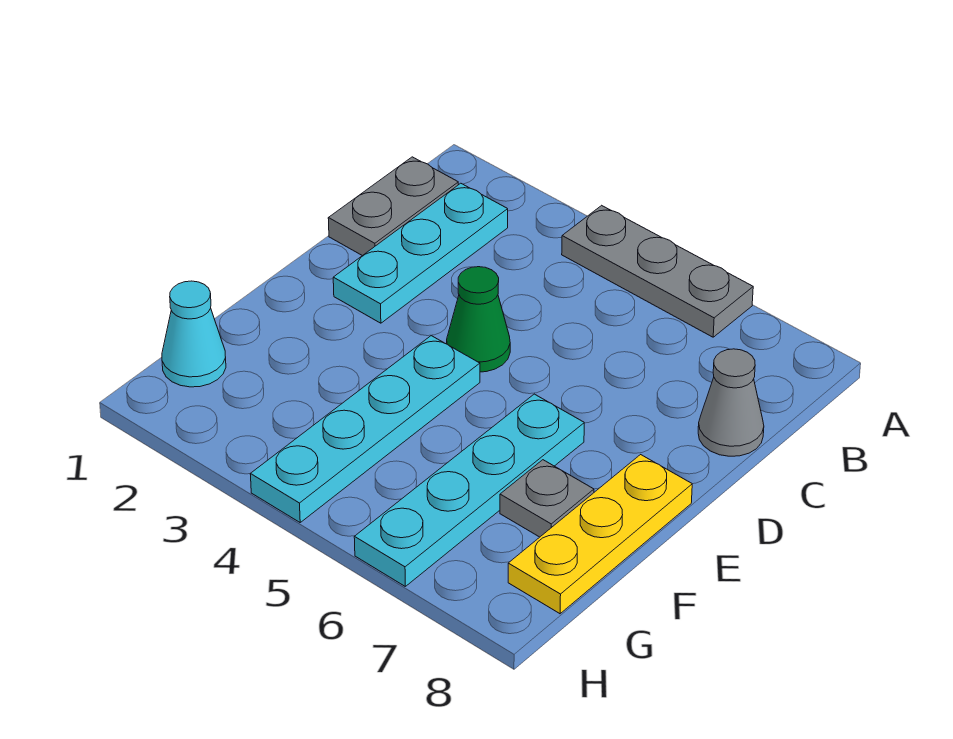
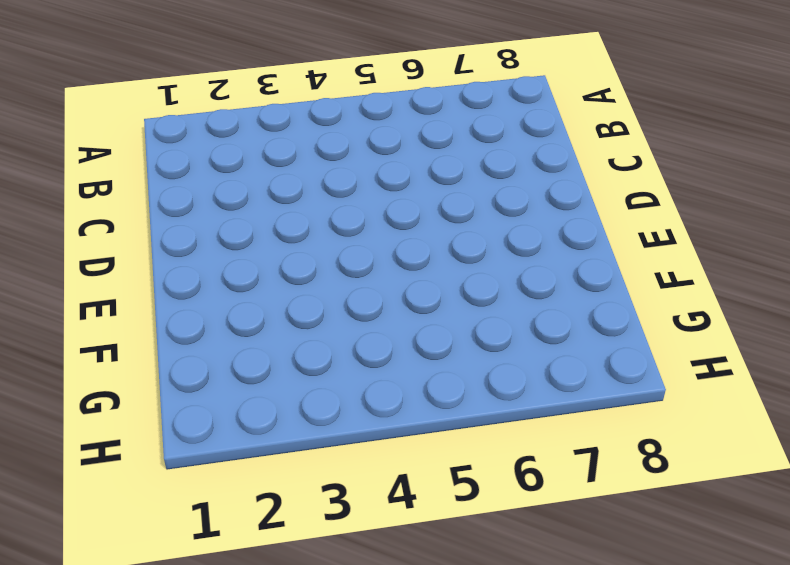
none -> grey 1x3 plate [562,205,753,337]
none -> grey 1x2 plate [328,157,458,256]

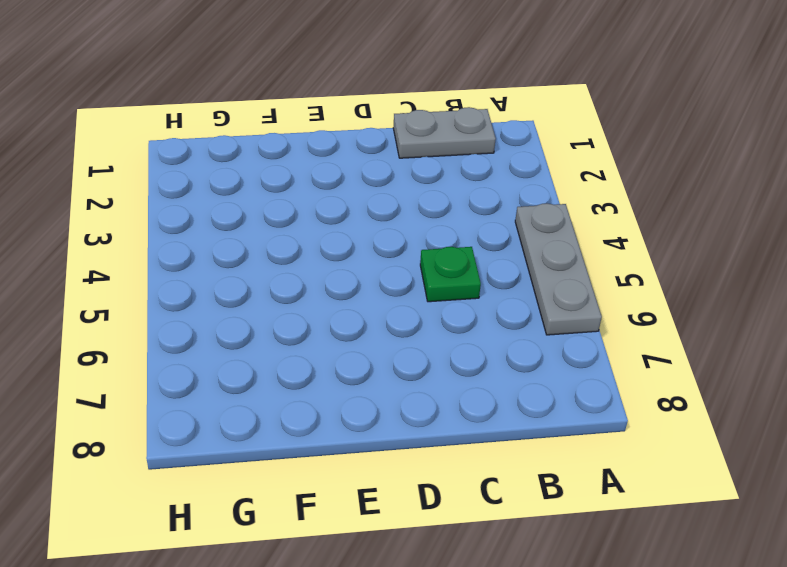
green 1x1 plate [420,247,481,302] -> none
none -> cyan 1x3 plate [333,183,508,323]
none -> grey 1x1 cone [698,349,764,456]

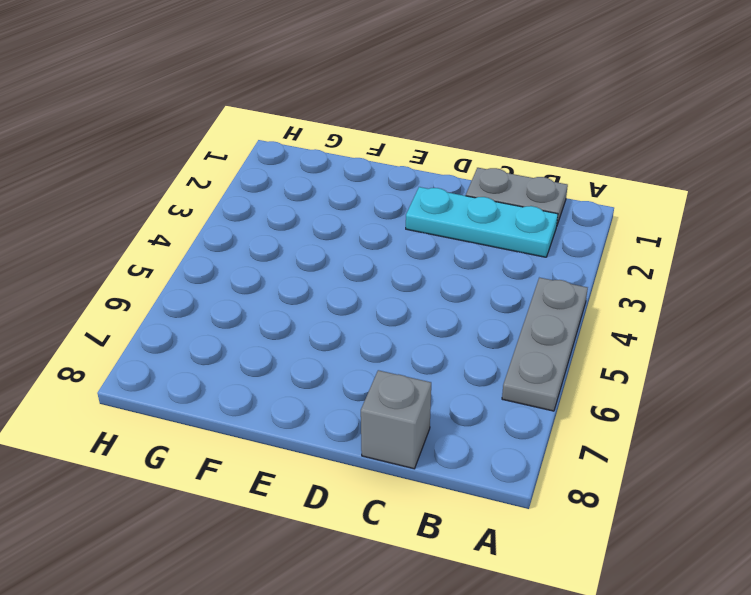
grey 1x1 brick [361,370,431,469] -> grey 1x1 cone [698,349,764,456]
none -> green 1x1 cone [447,267,510,372]
none -> cyan 1x4 plate [250,336,480,522]

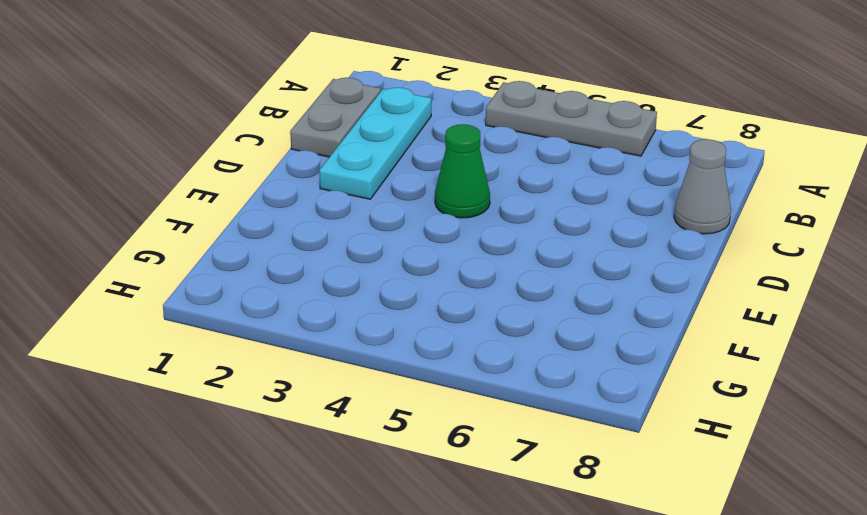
none -> cyan 1x4 plate [250,336,480,522]
none -> cyan 1x4 plate [354,394,584,586]

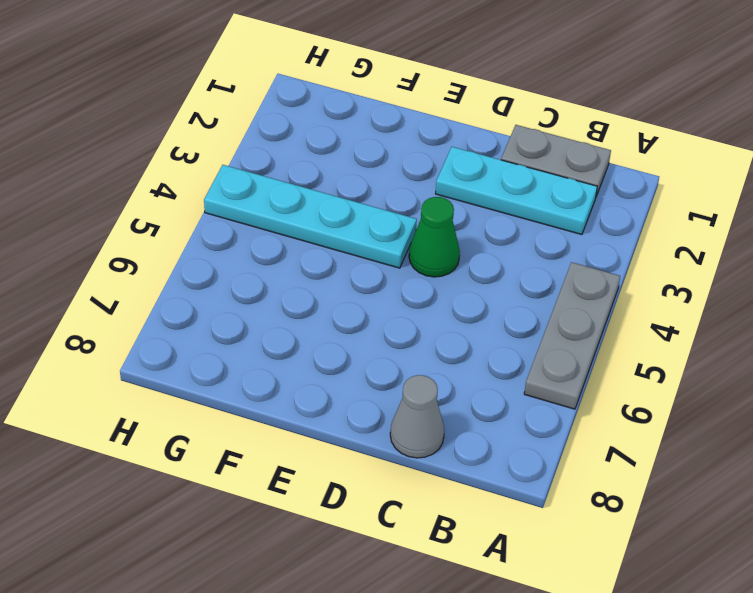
none -> cyan 1x4 plate [354,394,584,586]
none -> yellow 1x3 plate [508,455,692,614]

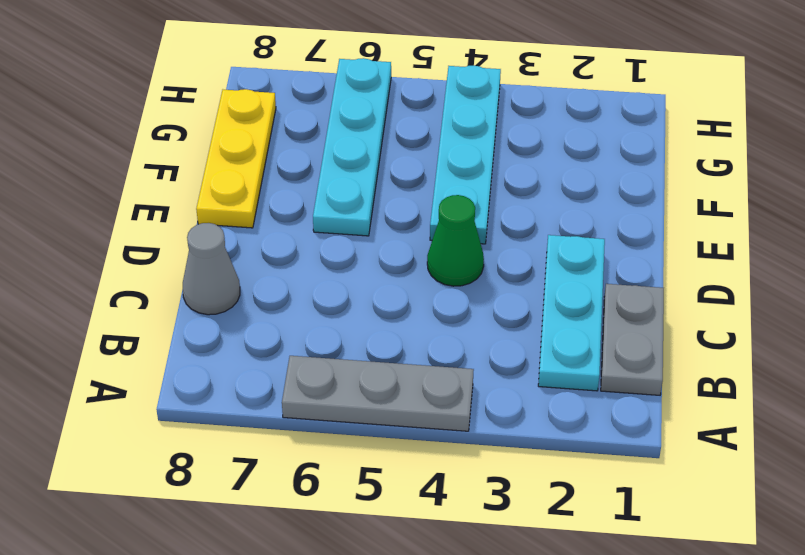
none -> grey 1x1 plate [500,460,594,537]
none -> cyan 1x1 cone [162,281,226,387]

